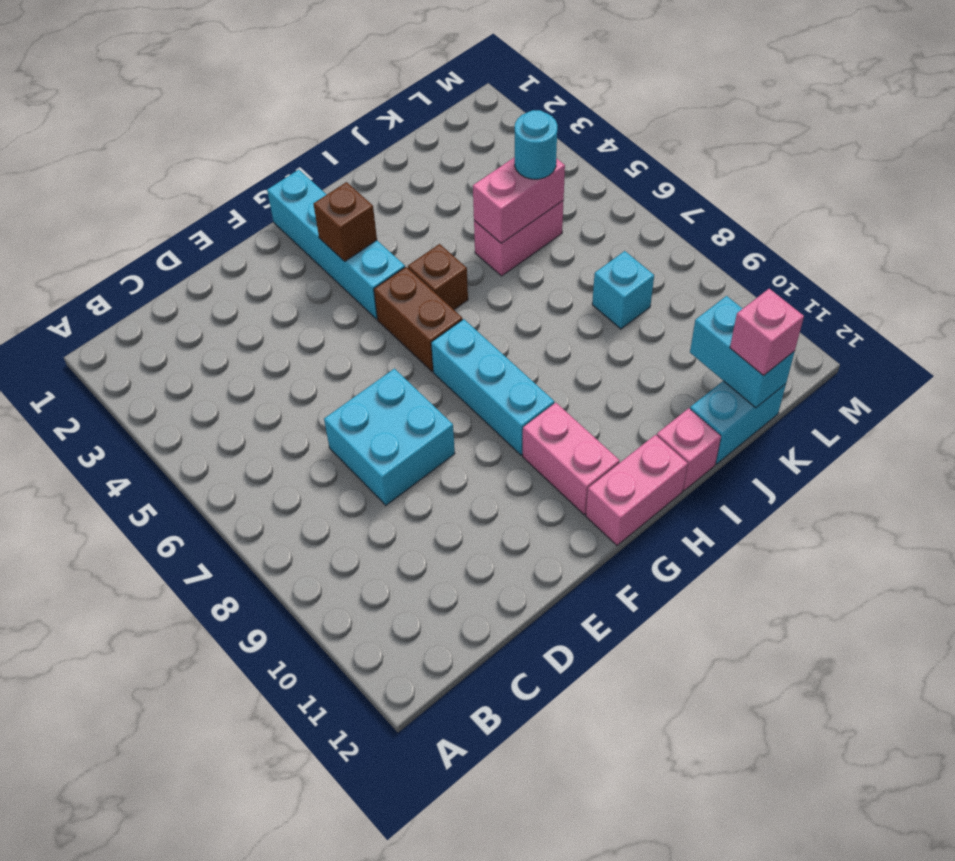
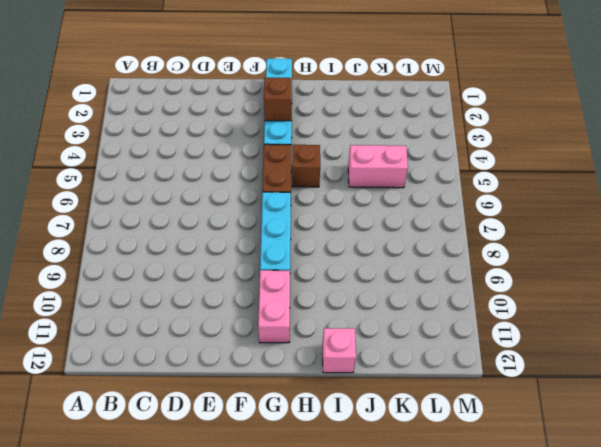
none -> cyan 2x2 brick [324,369,455,505]
none -> pink 1x2 brick [586,435,688,545]
none -> cyan 1x2 brick [690,381,786,464]

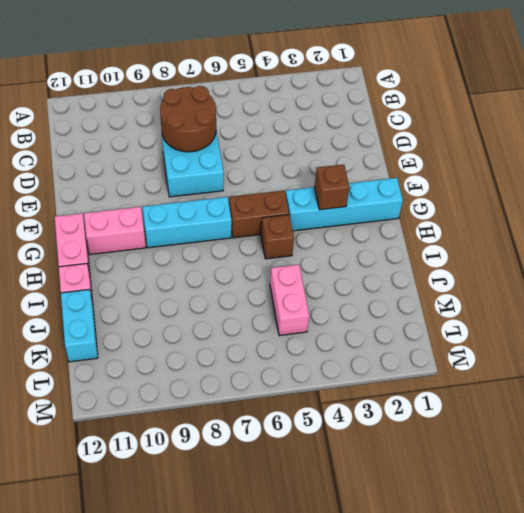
brown 2x2 round brick [160,86,216,152] -> none
none -> cyan 1x1 brick [592,251,654,329]
none -> pink 1x2 brick [473,157,565,243]
none -> cyan 1x2 brick [690,296,795,408]

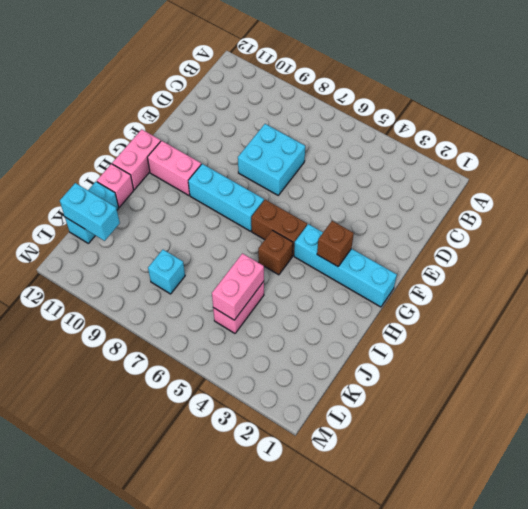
none -> cyan 1x1 round brick [515,110,557,179]
none -> pink 1x1 brick [730,289,804,376]

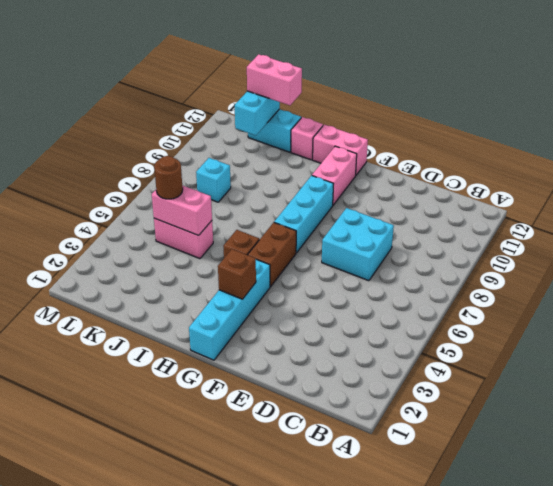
pink 1x2 brick [247,54,302,105] -> pink 1x1 brick [730,289,804,376]
brown 1x1 round brick [154,156,183,199] -> cyan 1x1 round brick [515,110,557,179]

